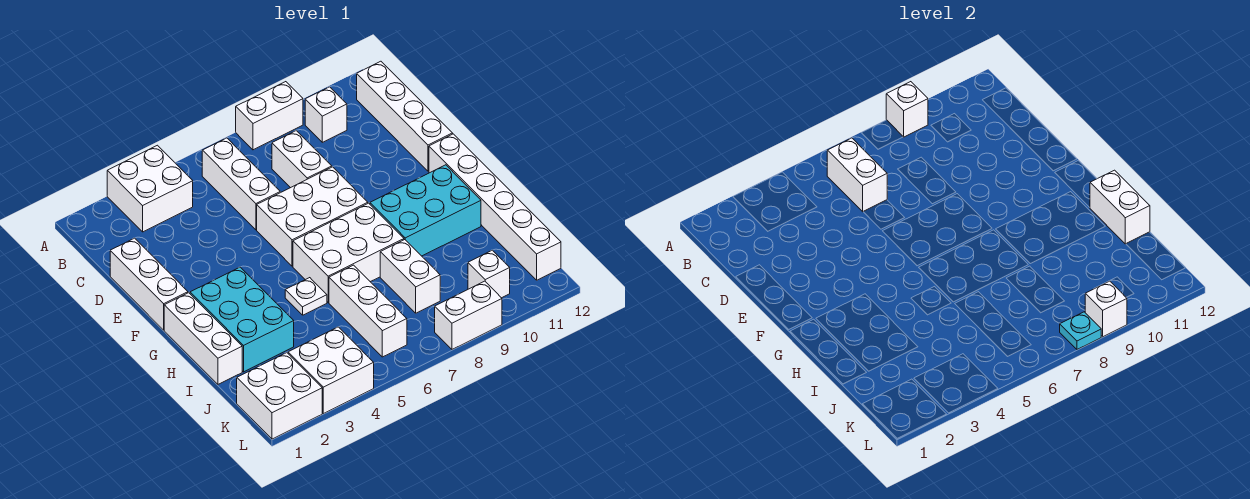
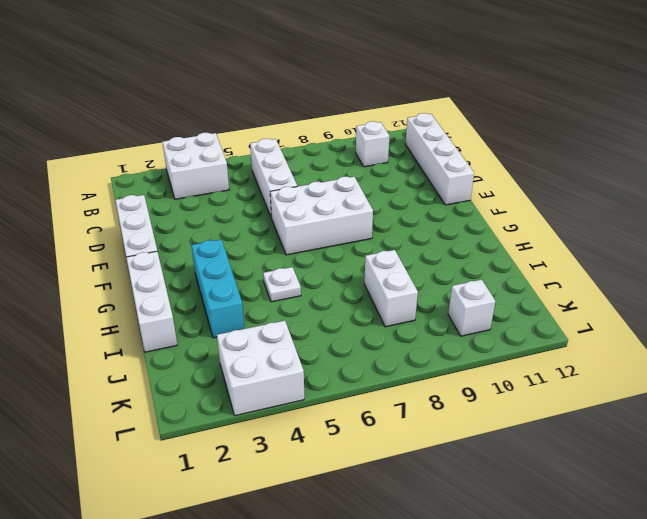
cyan 1x3 brick [191,239,244,338] -> cyan 2x3 brick [190,267,294,372]
none -> white 1x2 brick [236,82,303,150]
none -> white 1x2 brick [272,131,332,188]
none -> white 1x6 brick [429,134,561,280]

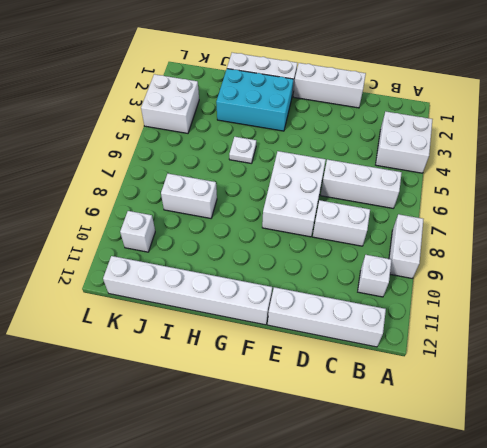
none -> white 2x3 brick [293,203,404,302]
none -> cyan 2x3 brick [370,165,481,256]
none -> white 1x3 brick [329,265,407,357]

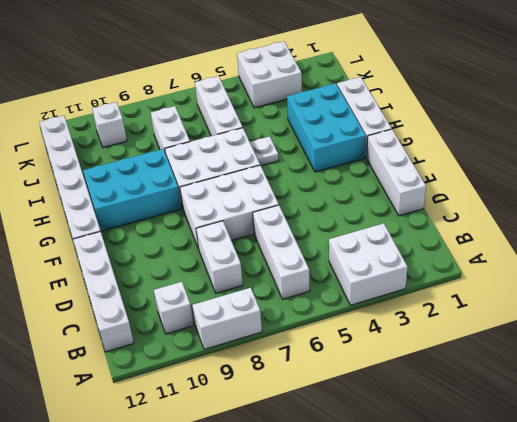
none -> white 2x2 brick [237,353,322,439]
none -> white 1x2 brick [435,281,502,349]
none -> white 1x1 brick [886,82,928,137]

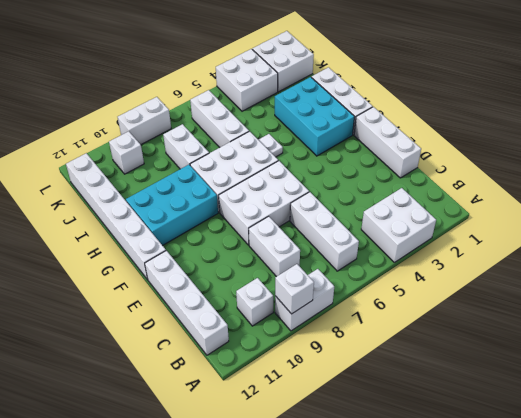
none -> white 1x2 brick [827,138,887,212]
none -> white 1x2 brick [1090,170,1150,244]
none -> cyan 1x1 plate [1060,312,1101,349]

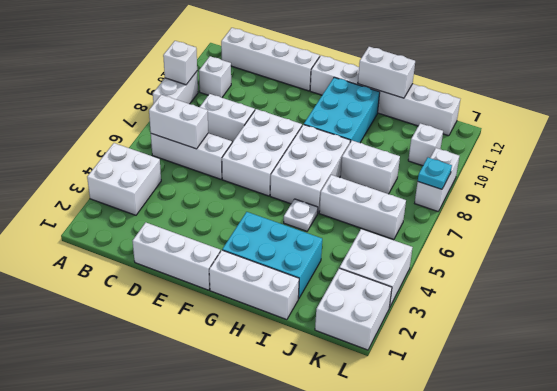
none -> white 1x1 brick [1085,281,1127,337]

